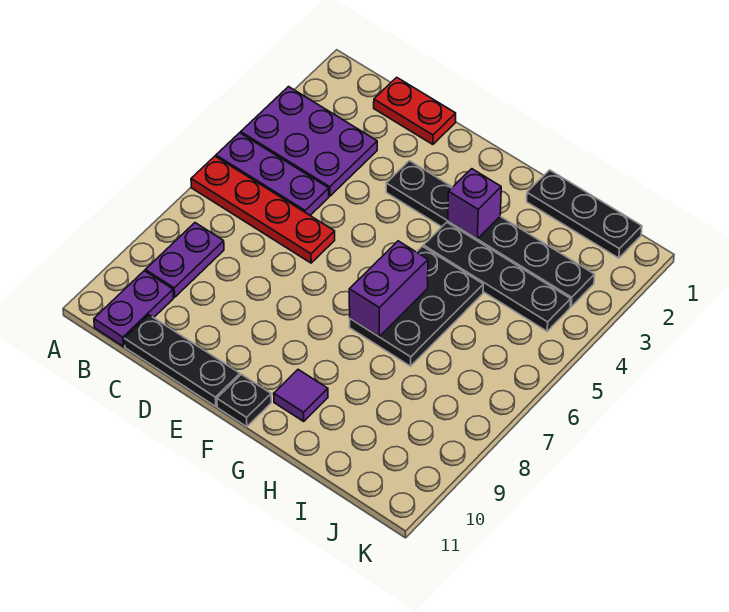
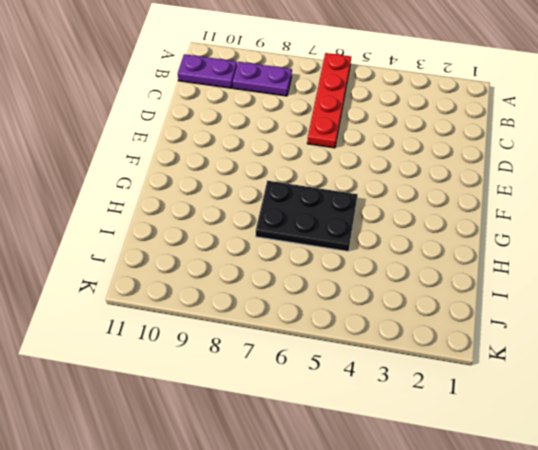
none -> purple 2x3 plate [241,87,377,196]
none -> purple 1x3 plate [216,133,329,215]
none -> red 1x2 plate [374,77,456,145]

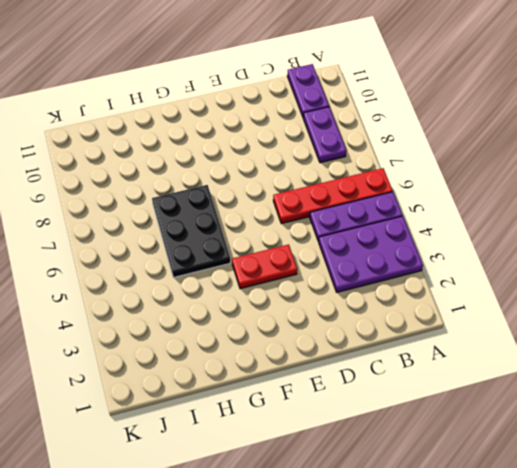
red 1x2 plate [232,245,297,289] -> red 1x2 plate moved to [374,77,456,145]
none -> black 1x3 plate [124,315,240,406]
none -> black 1x6 plate [386,161,595,307]
none -> black 1x1 plate [217,375,271,427]

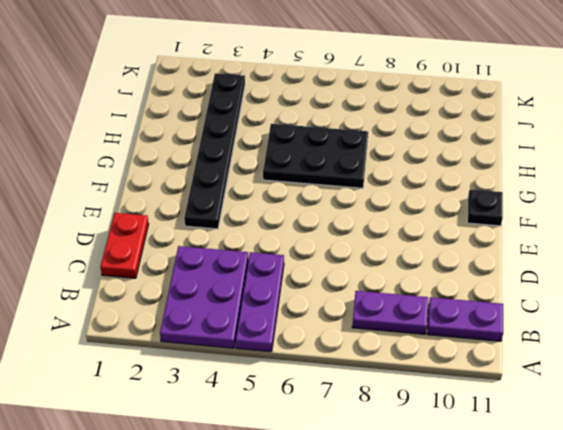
none -> red 1x4 plate [191,156,335,263]
none -> black 1x3 plate [124,315,240,406]
none -> black 1x4 plate [424,222,571,331]

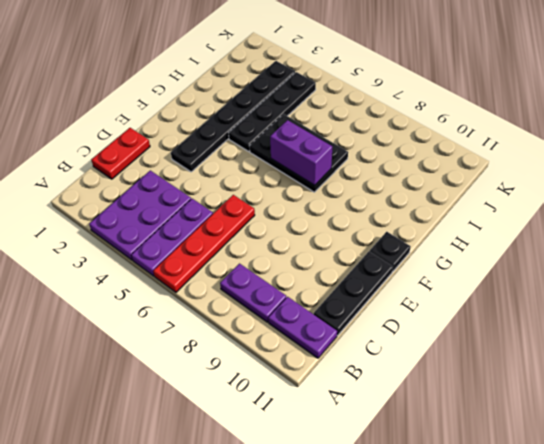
none -> purple 1x1 tile [274,370,328,421]
none -> black 1x3 plate [527,170,642,258]
none -> purple 1x1 brick [448,169,501,239]

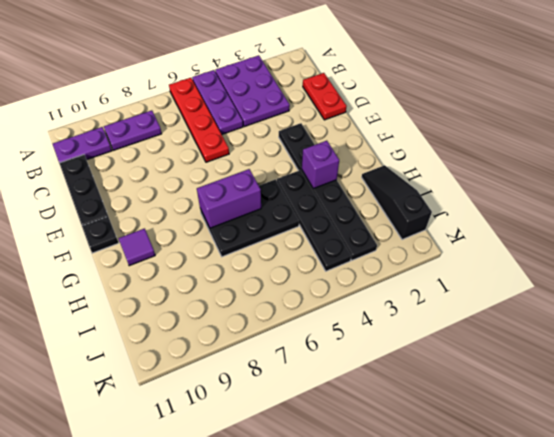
black 1x3 slope [362,165,432,240] -> black 1x3 plate [527,170,642,258]

